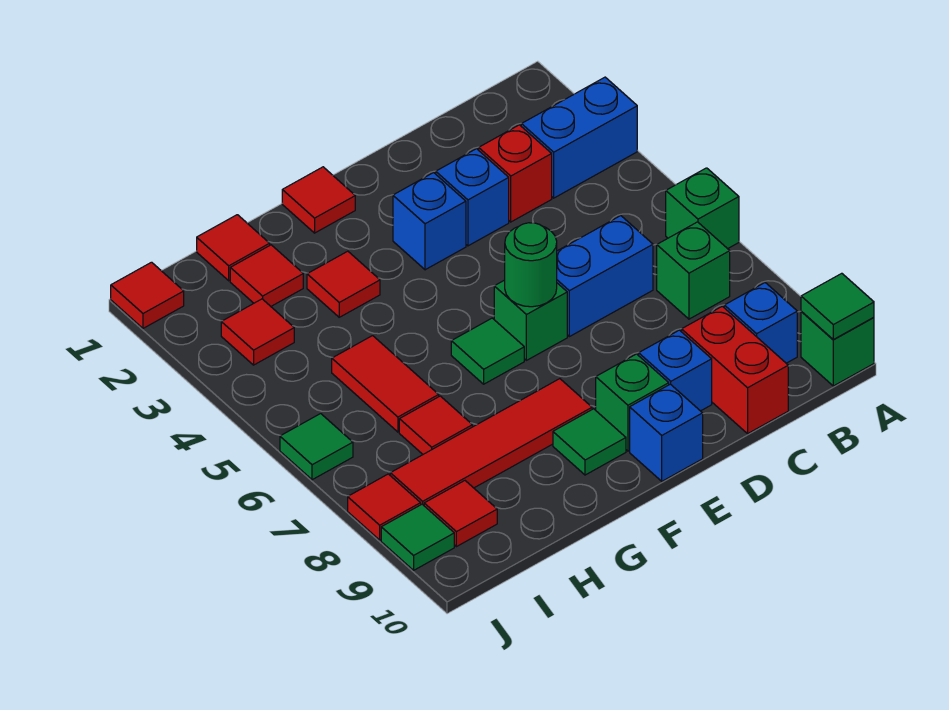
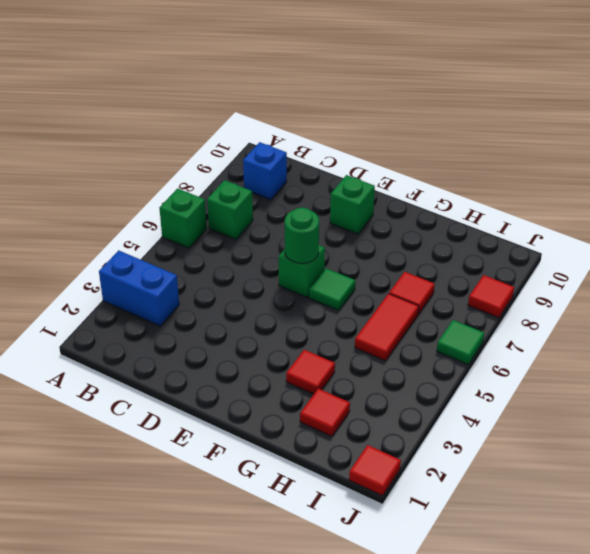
none -> green 1x1 brick [801,311,874,386]
none -> red 1x1 brick [479,125,552,222]
none -> blue 1x2 brick [557,216,653,337]
none -> red 1x2 brick [682,306,788,434]

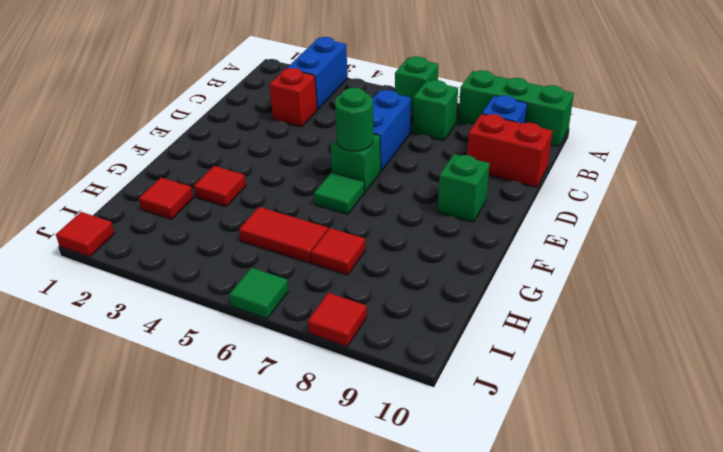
green 1x3 brick [459,70,574,147] -> green 1x1 brick [801,311,874,386]
none -> blue 1x1 brick [436,149,509,246]
none -> blue 1x1 brick [639,330,712,411]
none -> blue 1x1 brick [393,173,466,270]
none -> blue 1x1 brick [630,384,703,481]

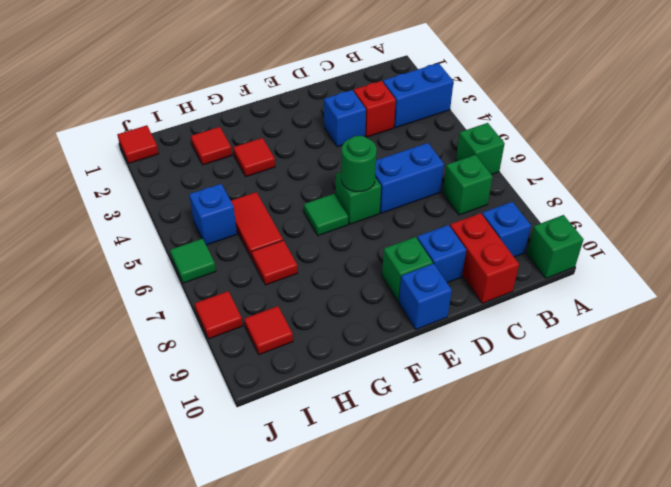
blue 1x1 brick [189,184,237,245] -> blue 1x1 brick moved to [393,173,466,270]
none -> red 1x1 tile [282,167,355,233]
none -> red 1x4 tile [390,379,592,505]
none -> green 1x1 tile [553,409,626,475]
none -> red 1x1 tile [197,215,270,281]

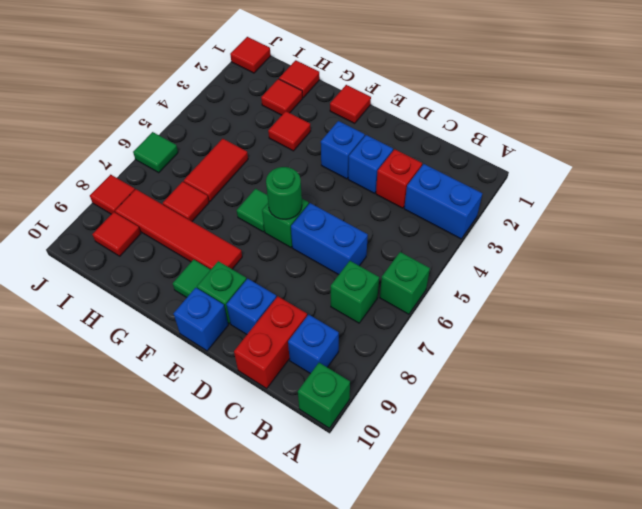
none -> red 1x1 tile [221,299,294,365]
none -> green 1x1 tile [381,504,454,570]
none -> green 1x1 tile [801,273,874,339]

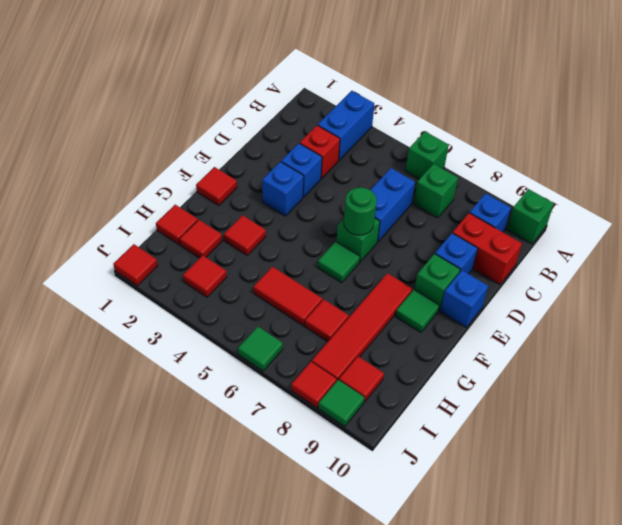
none -> green 1x1 tile [801,273,874,339]

